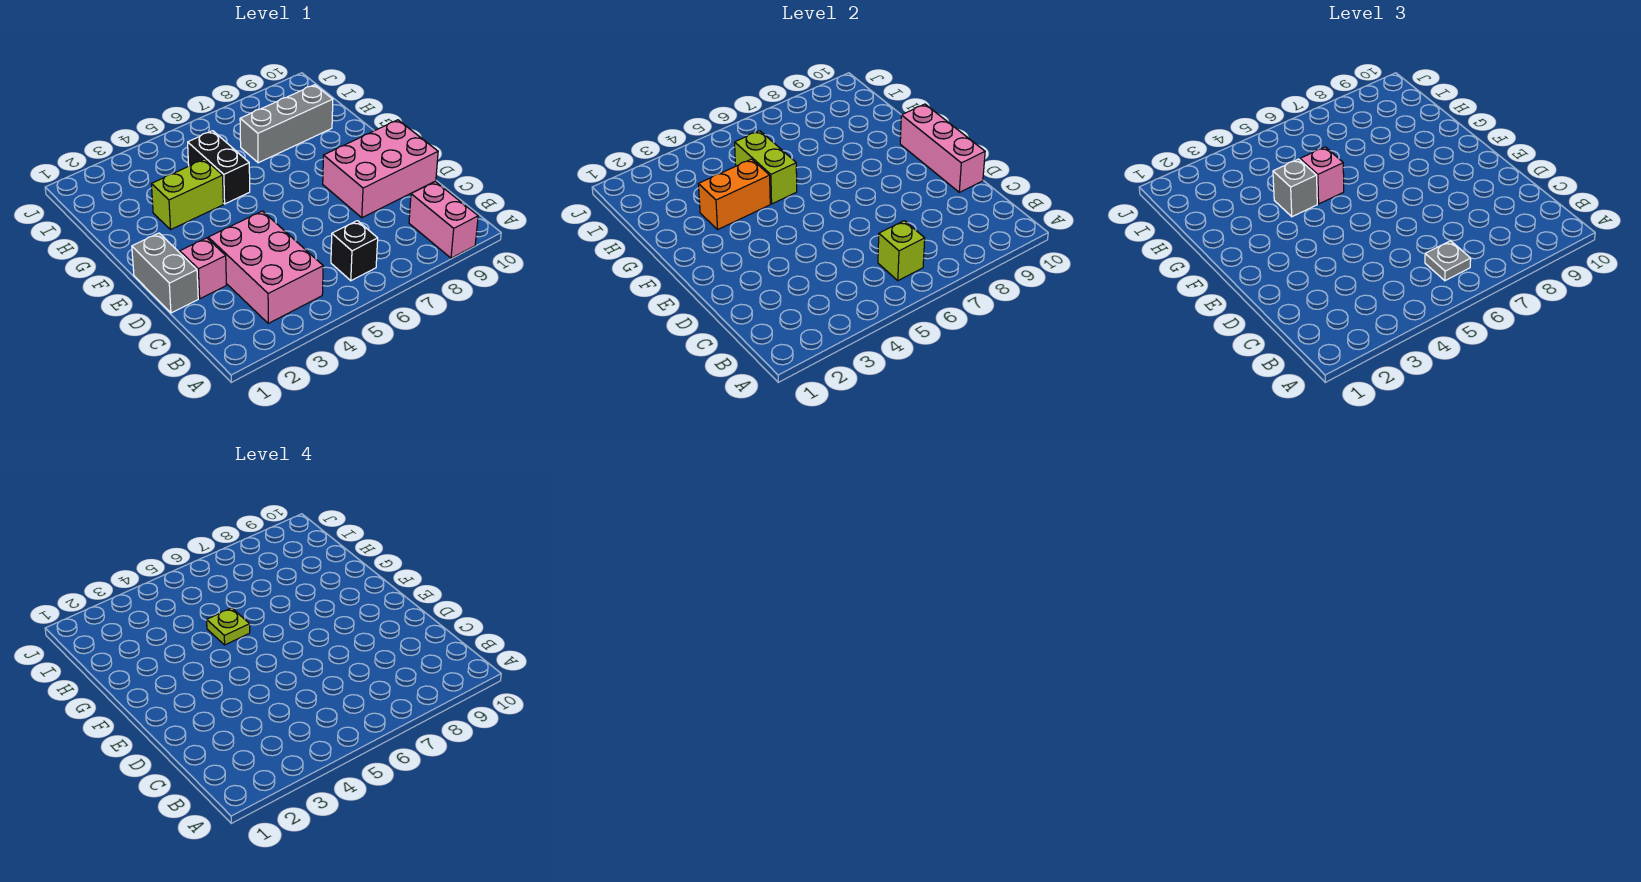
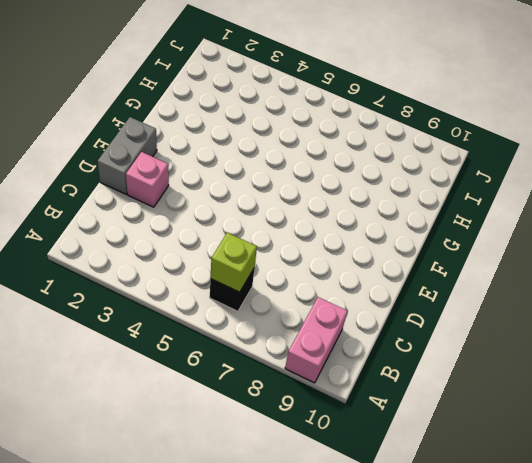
none -> pink 2x3 brick [208,211,323,323]
none -> pink 2x3 brick [323,120,438,218]
none -> lime 1x2 brick [151,159,223,229]

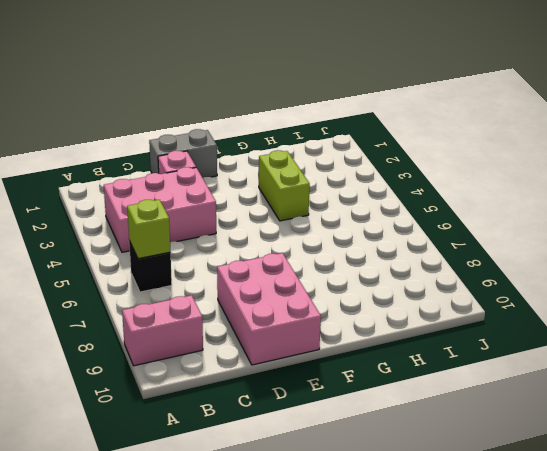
none -> black 1x2 brick [188,131,250,204]
none -> grey 1x3 brick [240,85,333,163]
none -> pink 1x3 brick [900,104,985,192]

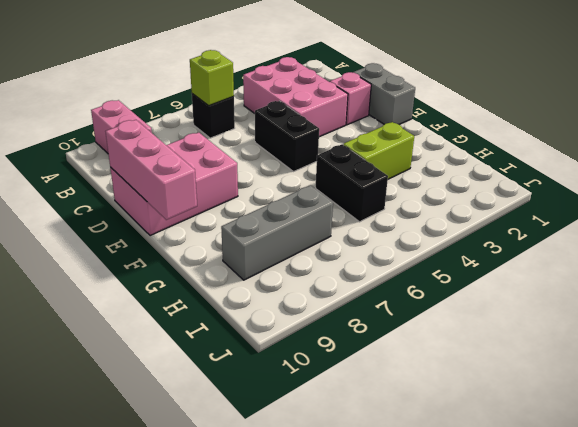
black 1x2 brick [255,101,319,172] -> none
none -> orange 1x2 brick [698,159,770,229]
none -> lime 1x2 brick [735,131,797,204]
none -> grey 1x1 plate [1425,241,1471,281]

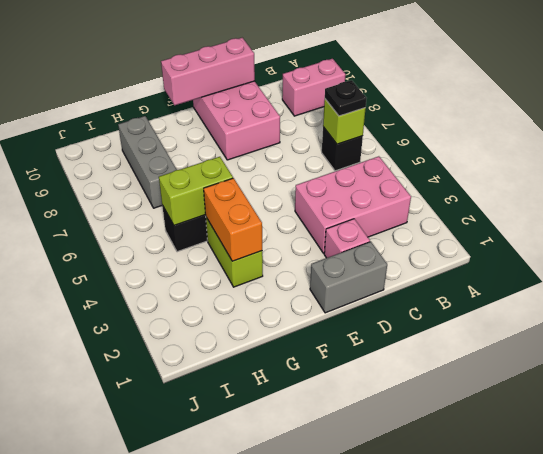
black 1x1 plate [325,80,367,116] -> grey 1x1 plate [1425,241,1471,281]
none -> grey 1x1 brick [1273,159,1317,217]
none -> pink 1x1 brick [1300,147,1344,204]
none -> lime 1x1 plate [207,608,250,645]

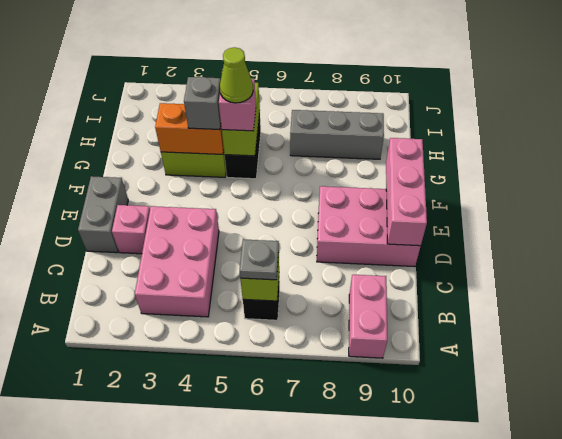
lime 1x1 cone [220,47,253,103] -> lime 1x1 plate [207,608,250,645]

